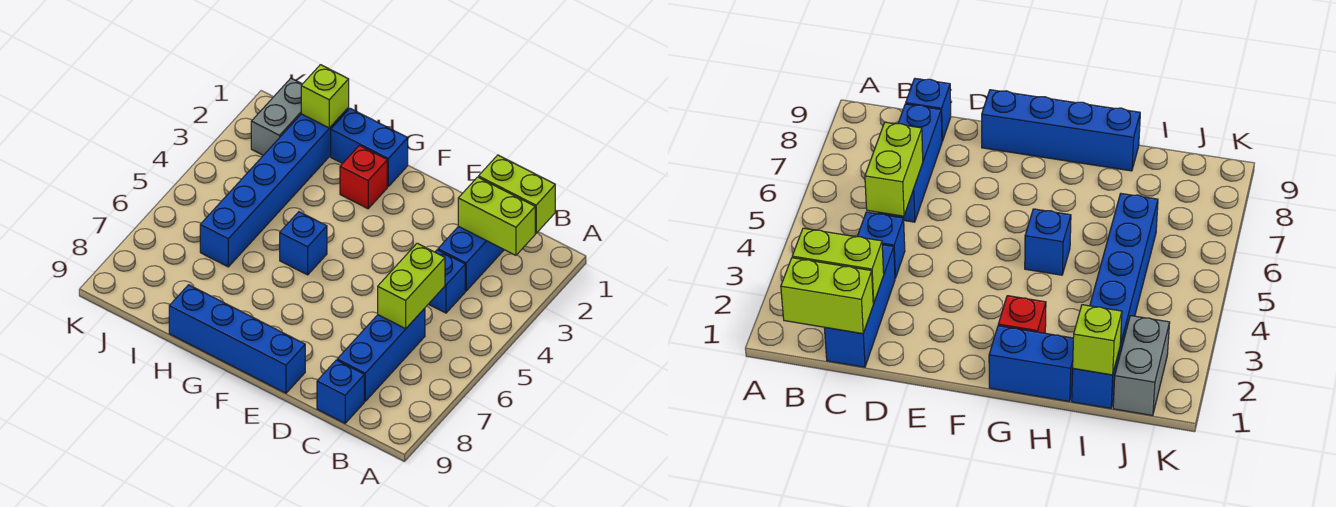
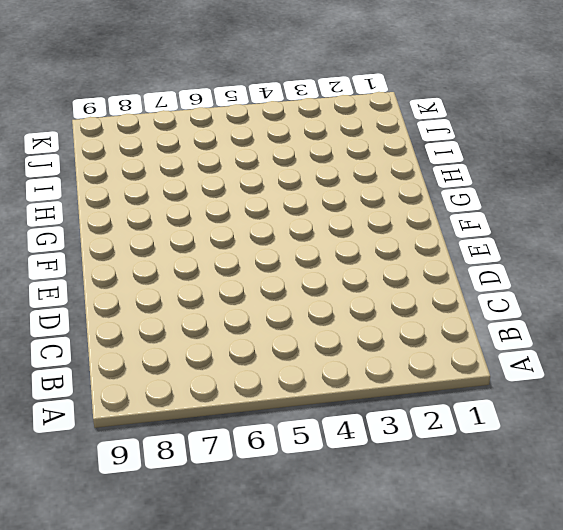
none -> blue 1x3 brick [438,226,504,291]
none -> blue 1x1 brick [429,250,465,313]
none -> blue 1x3 brick [337,308,425,401]

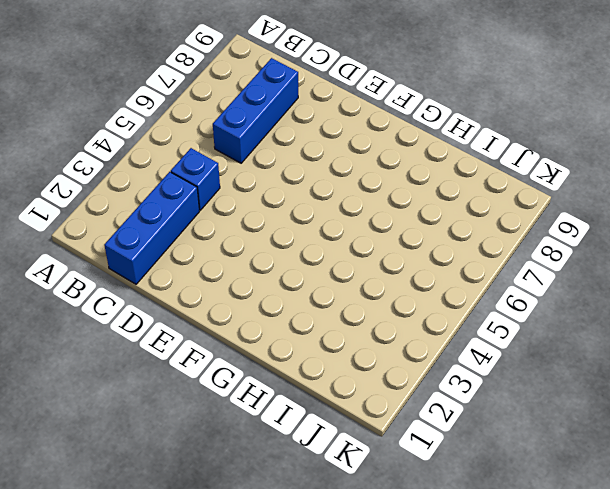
none -> blue 1x1 brick [317,360,364,423]
none -> blue 1x4 brick [169,285,305,393]
none -> blue 1x2 brick [331,108,408,186]

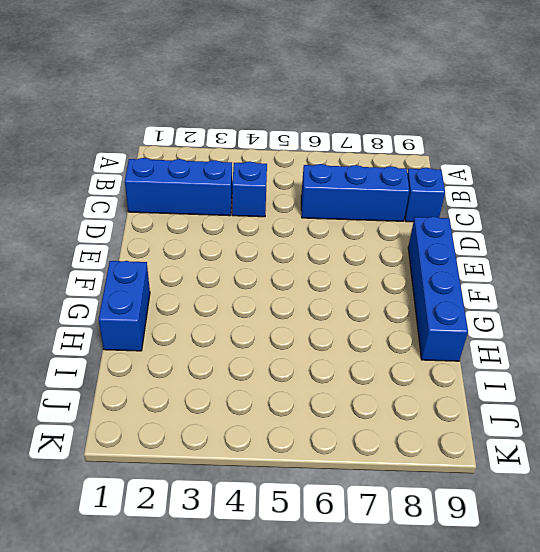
none -> red 1x1 brick [340,145,387,209]
none -> blue 1x1 brick [280,212,327,275]
none -> blue 1x6 brick [200,108,349,267]

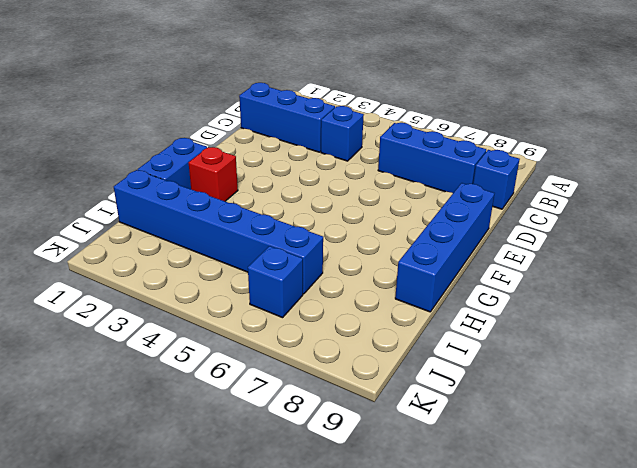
blue 1x1 brick [248,246,303,318] -> blue 1x1 brick moved to [280,212,327,275]
none -> grey 1x2 brick [251,78,302,155]
none -> lime 1x2 brick [479,155,555,233]
none -> lime 1x2 brick [458,177,535,255]

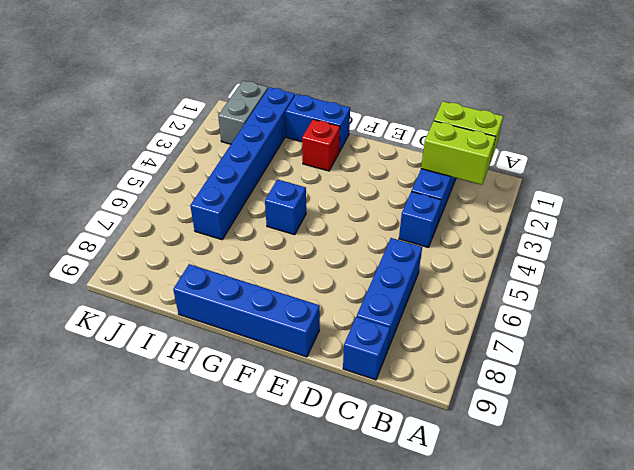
none -> lime 1x2 brick [378,243,445,329]
none -> lime 1x1 brick [301,65,349,128]

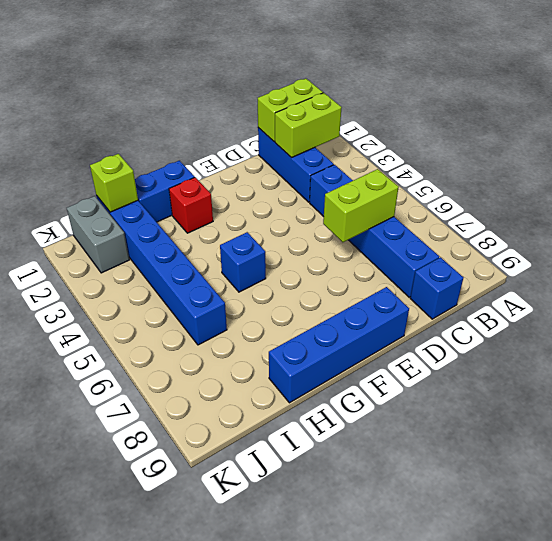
lime 1x2 brick [323,169,399,242] -> lime 1x2 brick turned to [378,243,445,329]

